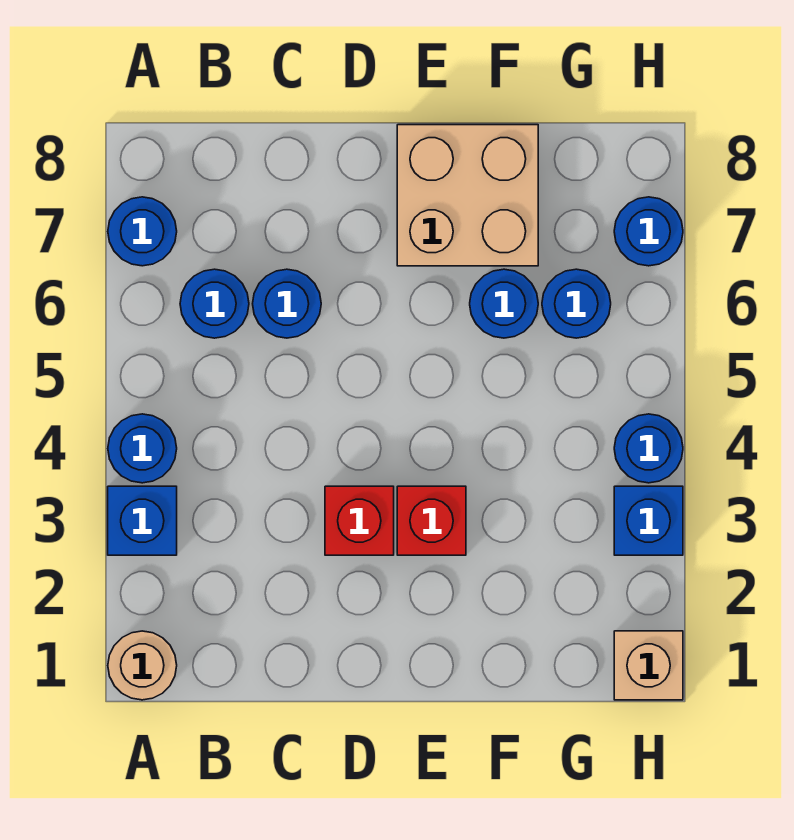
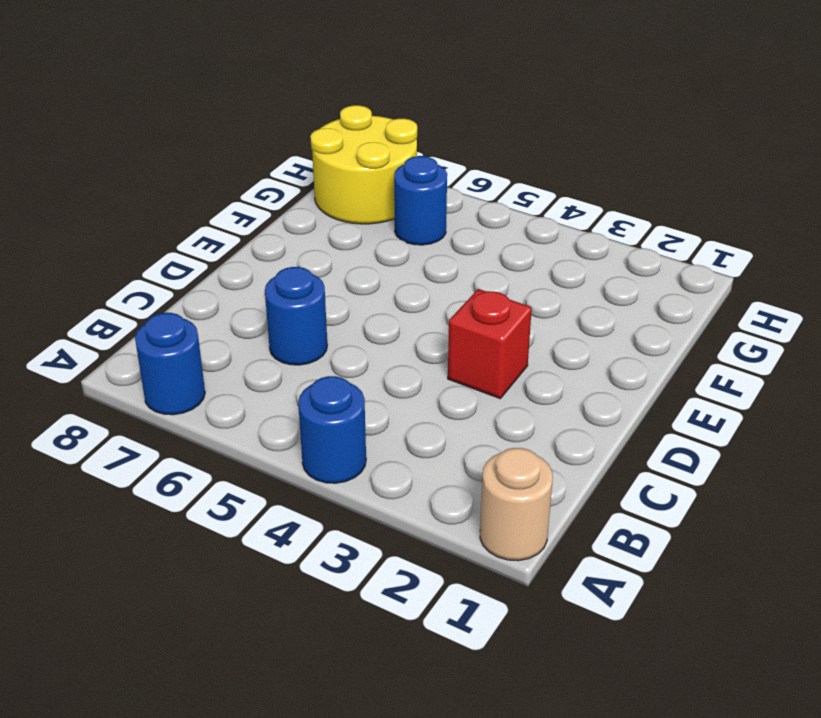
yellow 2x2 round brick [310,105,417,224] -> blue 1x1 round brick [614,197,683,266]
none -> blue 1x1 brick [108,486,177,555]
none -> blue 1x1 round brick [180,269,249,338]
none -> red 1x1 brick [397,486,466,555]

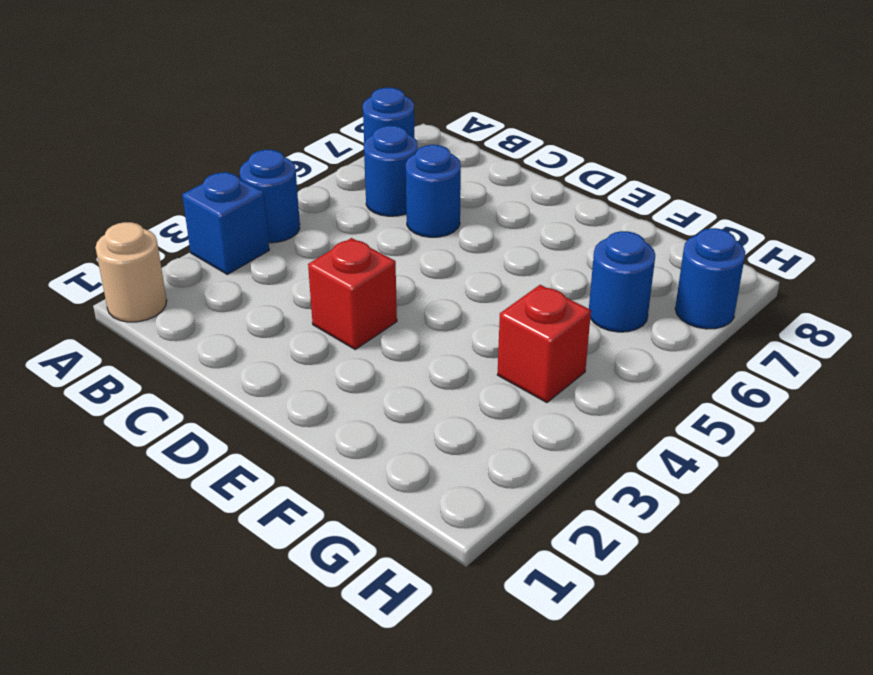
red 1x1 brick [497,285,591,403] -> red 1x1 brick moved to [397,486,466,555]
none -> tan 2x2 brick [397,125,538,266]
none -> blue 1x1 round brick [470,269,538,338]
none -> tan 1x1 brick [614,631,683,700]

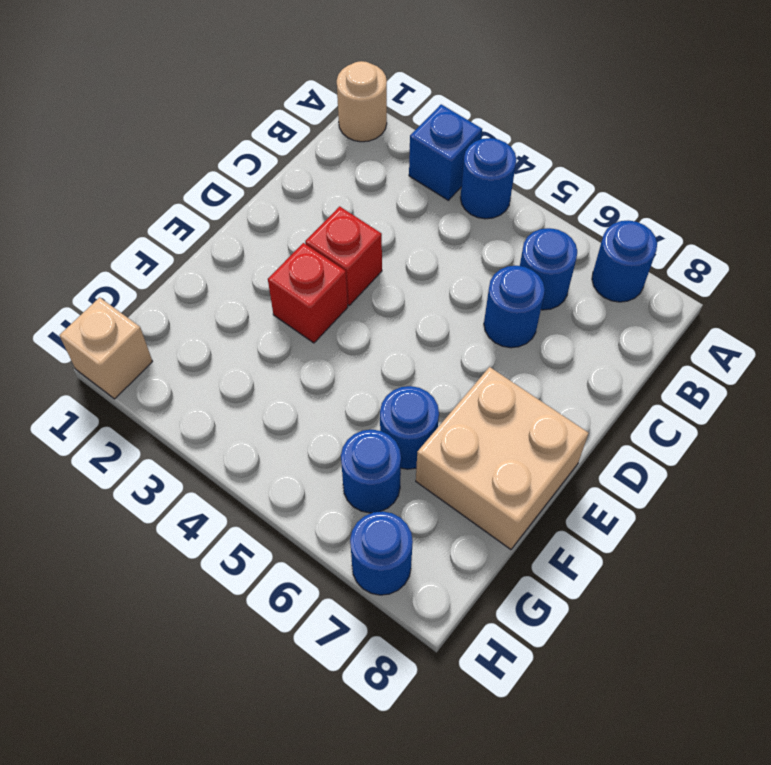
none -> blue 1x1 brick [614,486,683,555]
none -> blue 1x1 round brick [614,414,683,483]

